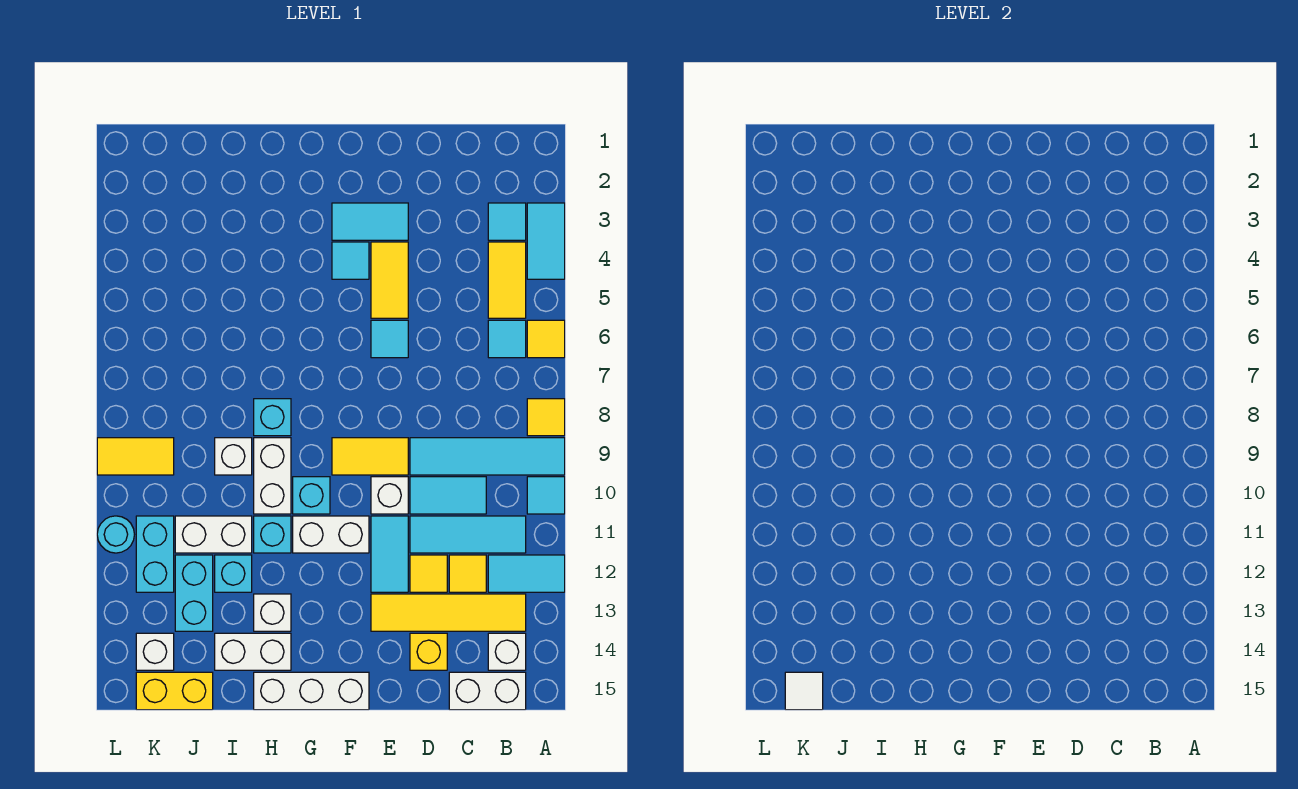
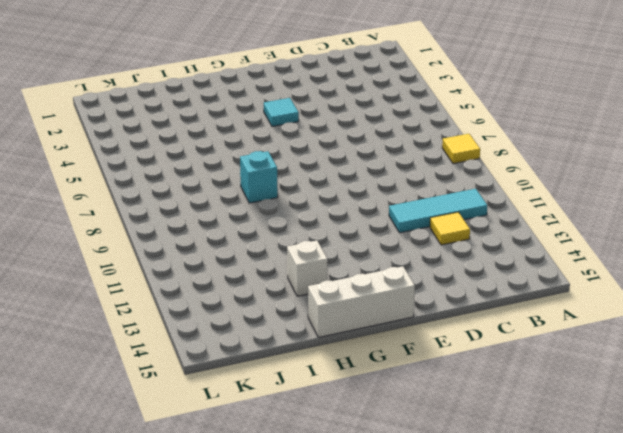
none -> cyan 1x2 tile [527,203,565,279]
none -> yellow 1x1 tile [527,320,565,358]
none -> cyan 1x4 tile [410,438,565,475]
none -> cyan 1x1 tile [527,477,565,514]

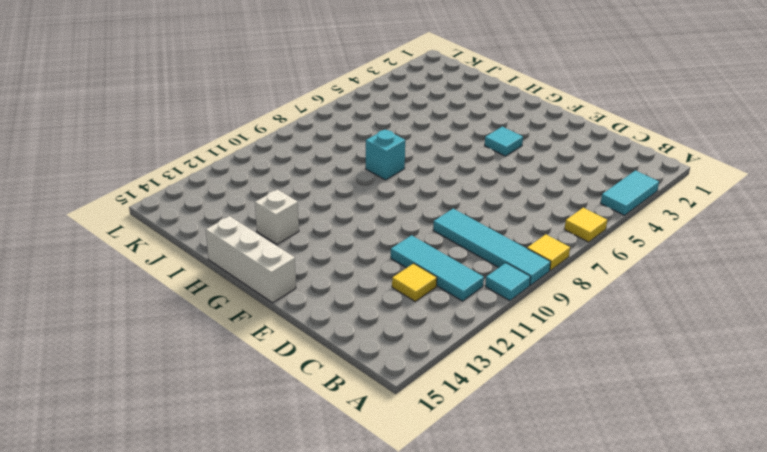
none -> cyan 1x2 tile [488,555,565,592]
none -> cyan 1x1 tile [488,203,526,240]
none -> yellow 1x2 tile [488,242,526,318]
none -> cyan 1x1 tile [488,320,526,358]

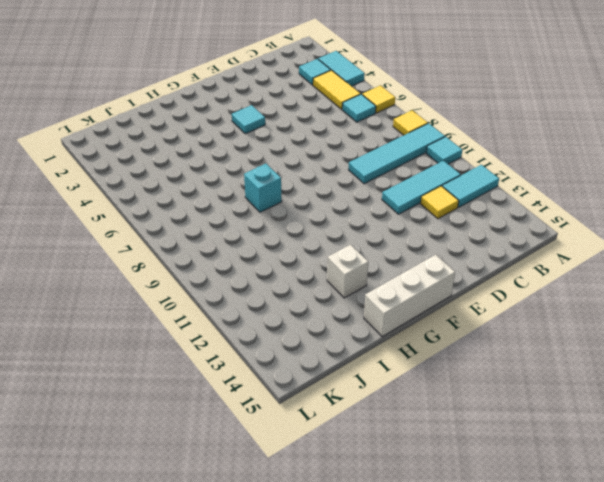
none -> yellow 1x4 tile [371,594,526,631]
none -> white 1x1 brick [488,633,526,670]
none -> white 1x2 brick [449,672,526,710]
none -> cyan 1x2 tile [410,477,486,514]

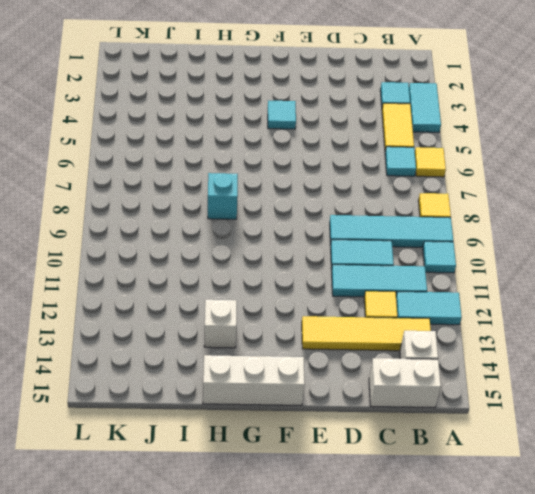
none -> yellow 1x1 tile [410,555,447,592]
none -> yellow 1x1 brick [410,633,447,670]
none -> cyan 1x2 tile [332,203,408,240]
none -> yellow 1x2 tile [371,242,408,318]

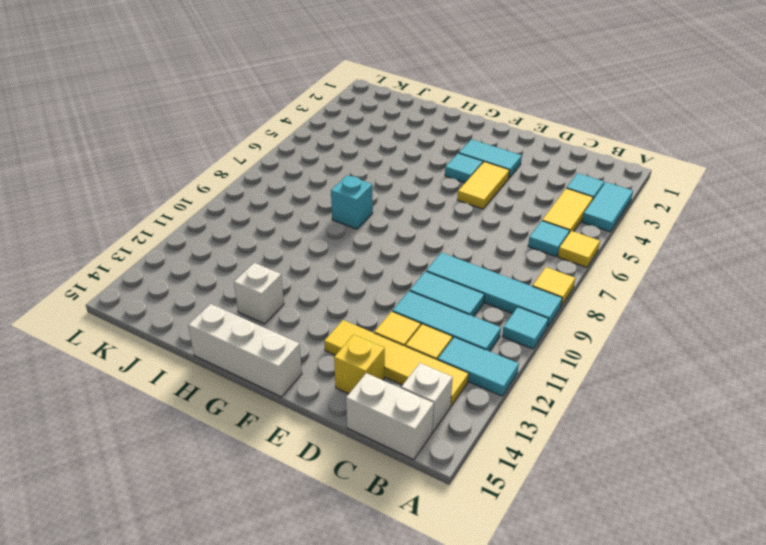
none -> cyan 1x1 tile [371,320,408,358]
none -> yellow 1x2 tile [332,438,408,475]
none -> white 1x1 brick [371,477,408,514]
none -> cyan 1x2 tile [371,516,408,592]

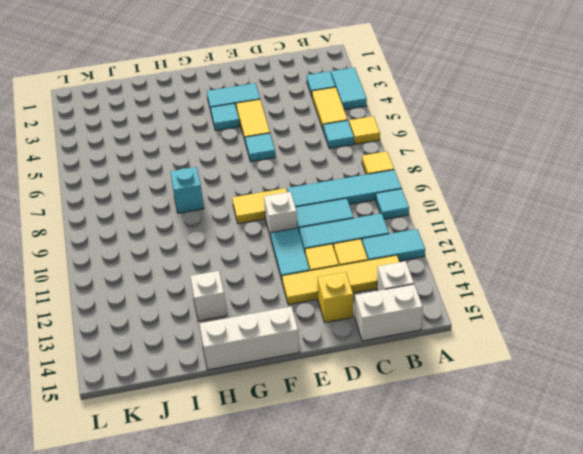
none -> white 1x2 brick [293,516,369,553]
none -> cyan 1x1 brick [293,477,330,514]
none -> white 1x2 brick [254,438,291,514]
none -> cyan 1x1 brick [254,516,291,553]

